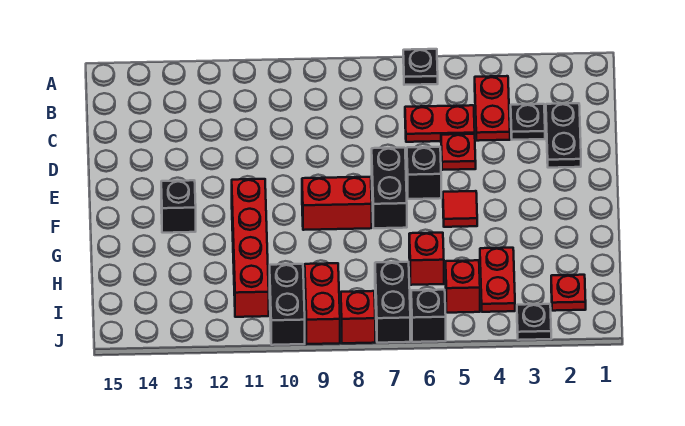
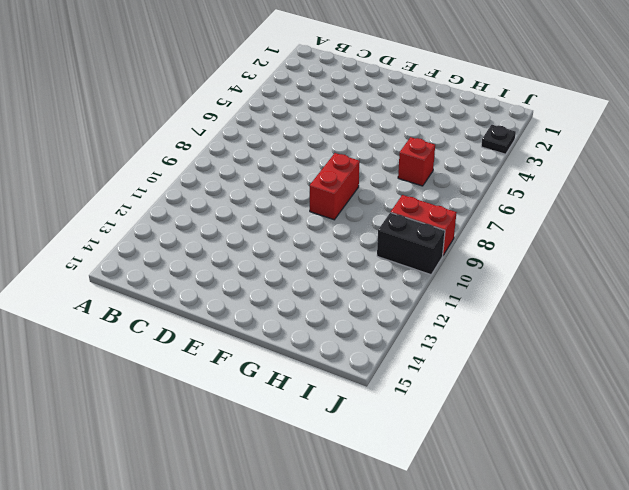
none -> black 1x1 plate [403,49,438,85]
none -> red 1x2 plate [475,76,510,141]
none -> black 1x2 plate [546,103,581,168]

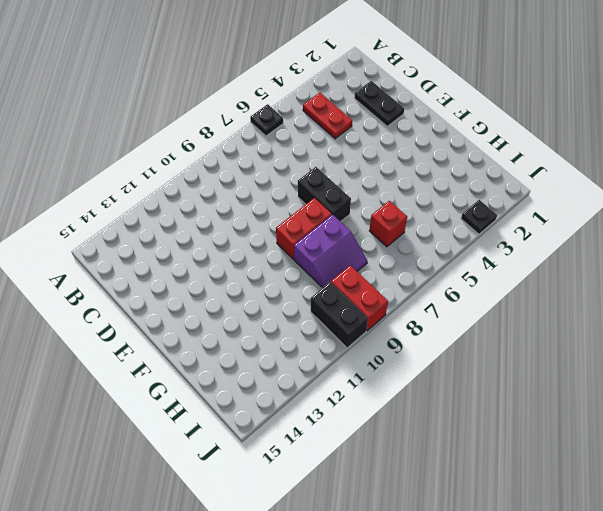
purple 2x2 slope [294,214,367,288] -> none
none -> black 1x1 plate [511,104,545,140]
none -> red 1x2 plate [405,105,475,142]
none -> red 1x1 plate [441,134,476,170]

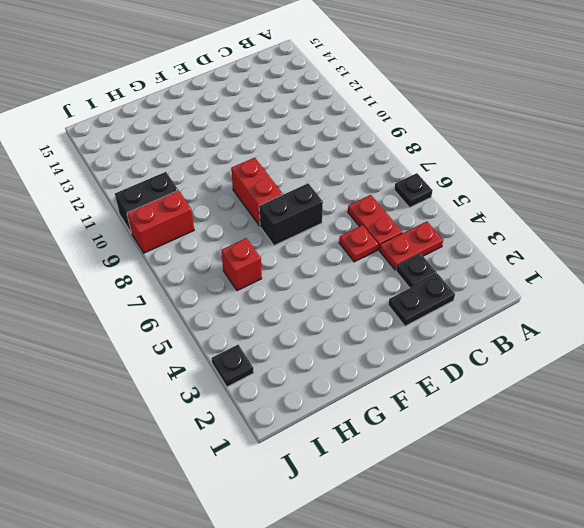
none -> black 1x1 brick [407,147,441,199]
none -> red 1x1 tile [443,191,477,227]
none -> red 1x4 brick [232,179,269,317]

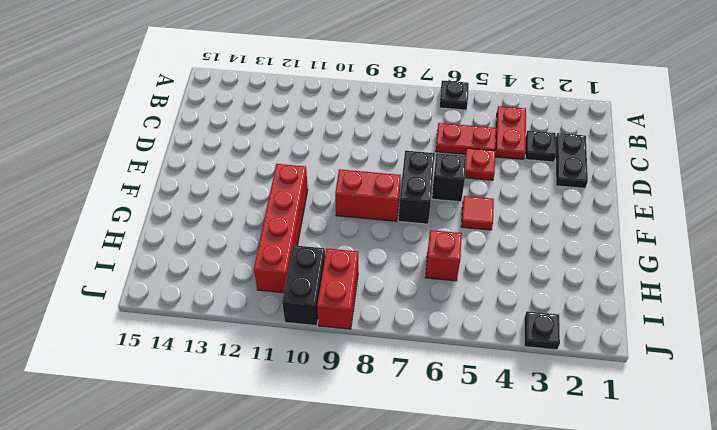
none -> black 1x1 brick [161,180,196,233]
none -> red 1x2 plate [480,248,515,312]
none -> red 1x1 plate [551,275,586,311]

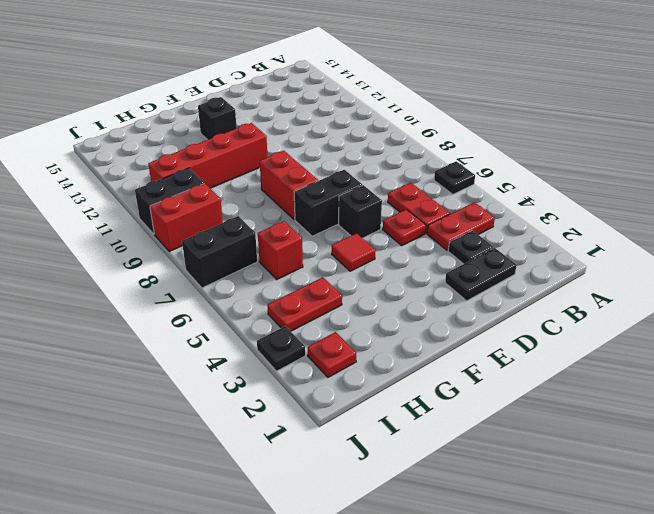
none -> red 1x1 brick [446,260,480,313]
none -> black 1x1 brick [411,290,446,342]
none -> red 1x1 brick [341,291,375,343]

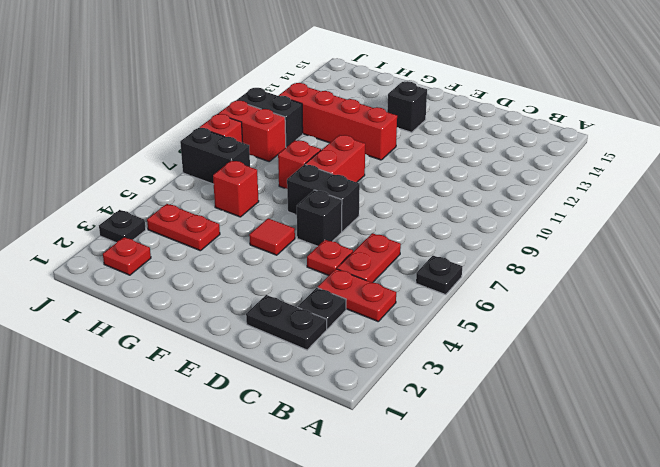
red 1x1 brick [278,140,321,189] -> red 1x1 brick moved to [446,260,480,313]
none -> black 1x1 brick [411,290,446,342]

